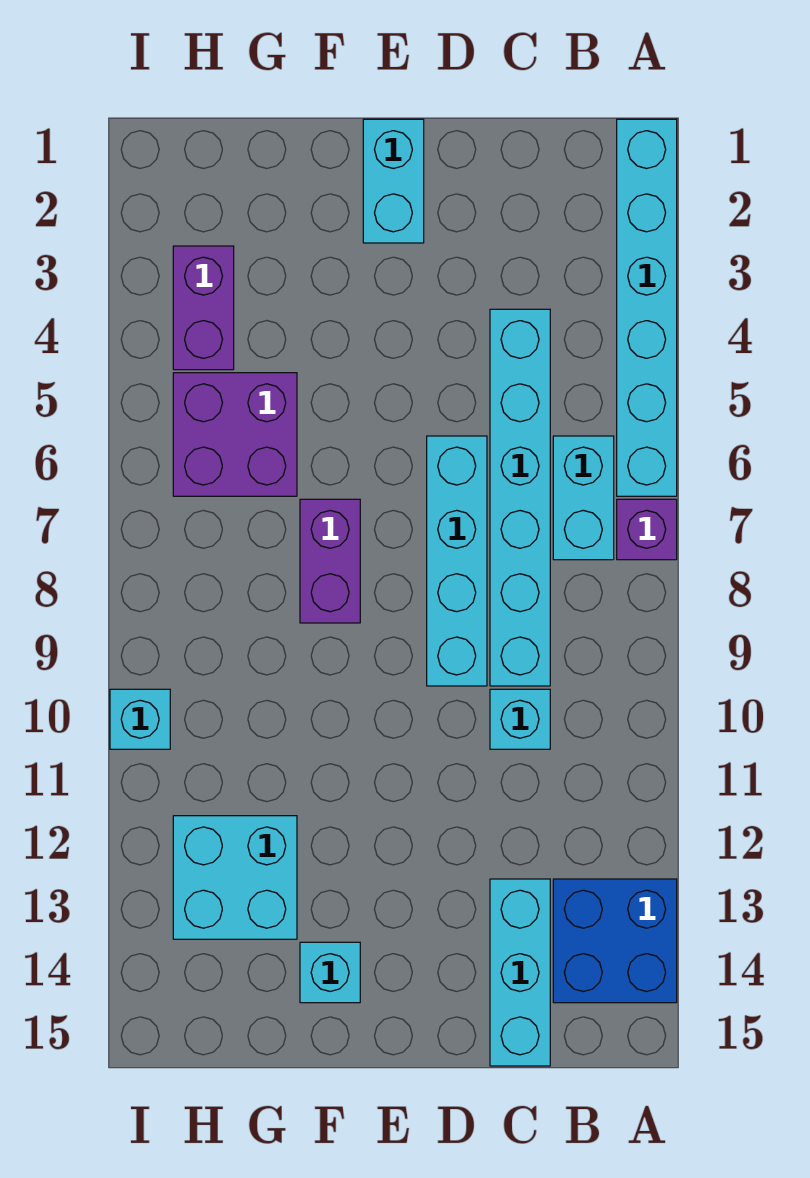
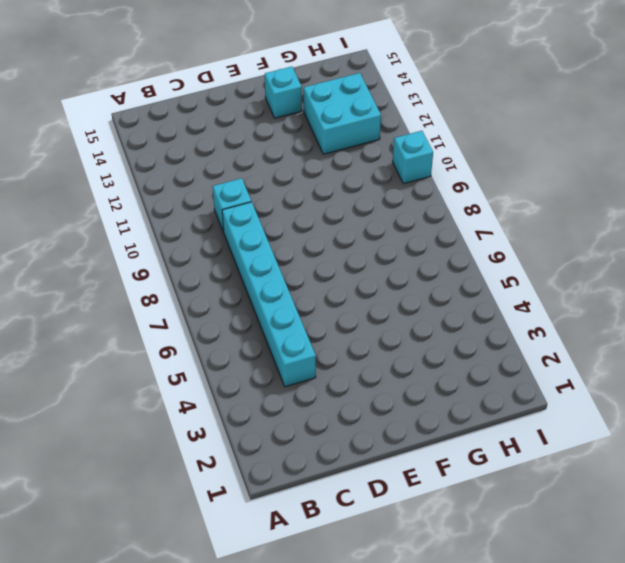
none -> cyan 1x6 brick [617,119,677,496]
none -> purple 1x1 brick [617,499,677,560]
none -> blue 2x2 brick [553,879,677,1003]

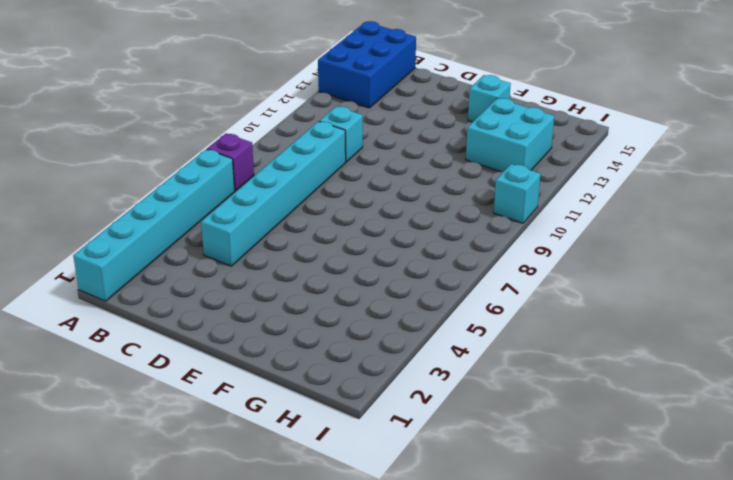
blue 2x3 brick [318,21,416,108] -> blue 2x2 brick [553,879,677,1003]
none -> cyan 1x2 brick [553,436,614,560]
none -> cyan 1x3 brick [490,879,550,1066]
none -> cyan 1x4 brick [427,436,487,686]

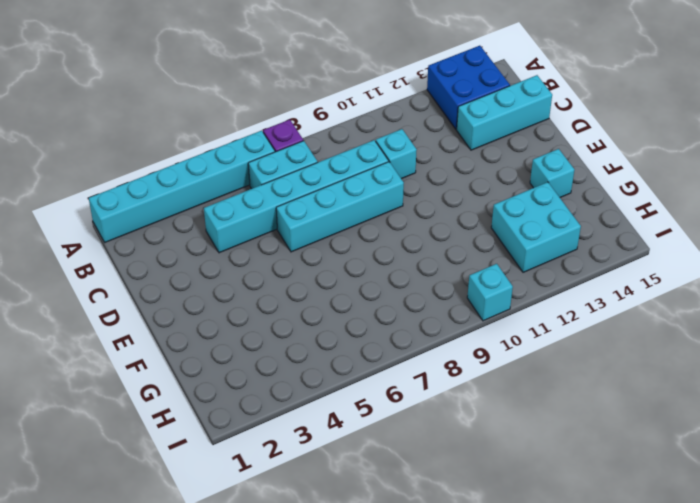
none -> cyan 1x2 brick [363,119,424,243]
none -> purple 1x2 brick [300,499,360,623]
none -> purple 2x2 brick [173,373,297,496]

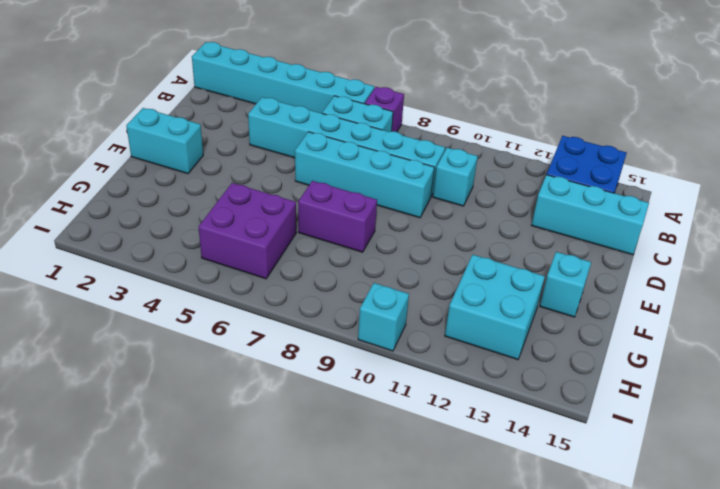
none -> purple 1x2 brick [173,246,234,370]

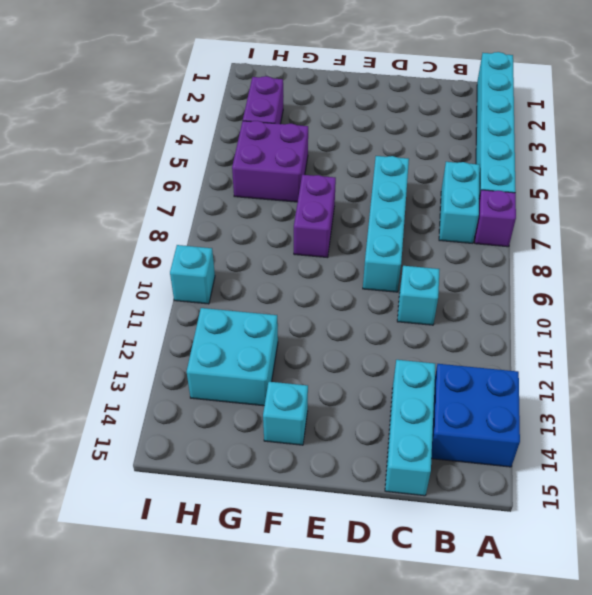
none -> cyan 1x6 brick [490,309,550,686]
none -> cyan 1x2 brick [363,119,424,243]

